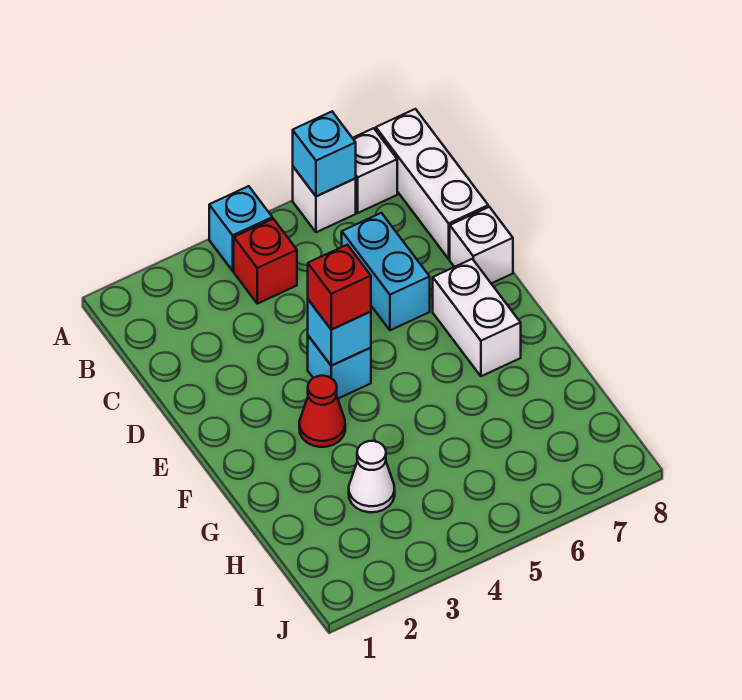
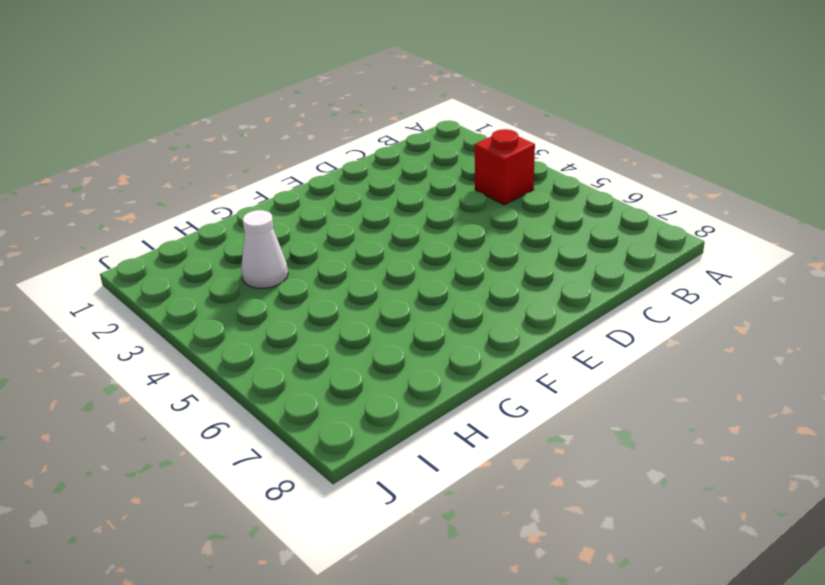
none -> cyan 1x1 brick [209,186,272,271]
none -> white 1x1 brick [293,167,356,232]
none -> white 1x1 brick [353,128,397,213]

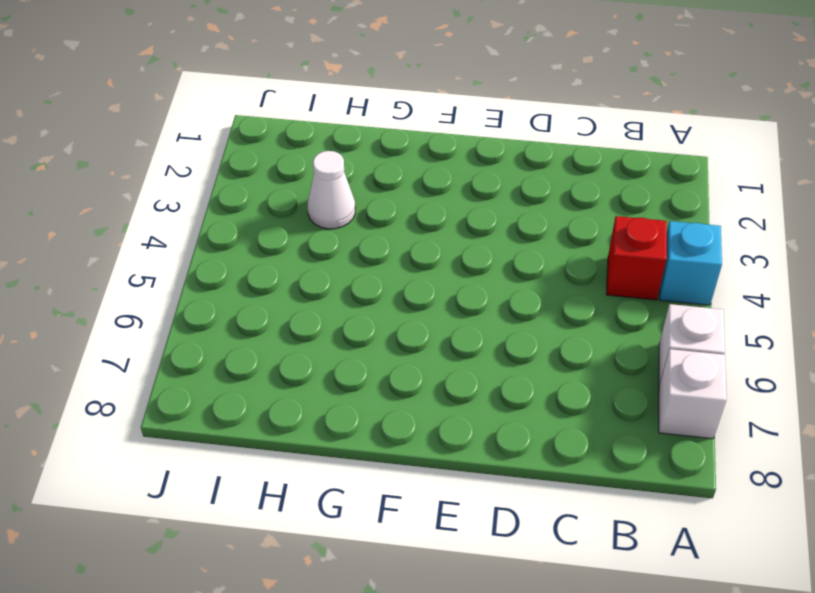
none -> white 1x3 brick [376,109,488,259]
none -> cyan 1x2 brick [342,213,430,330]
none -> white 1x1 brick [450,207,513,283]

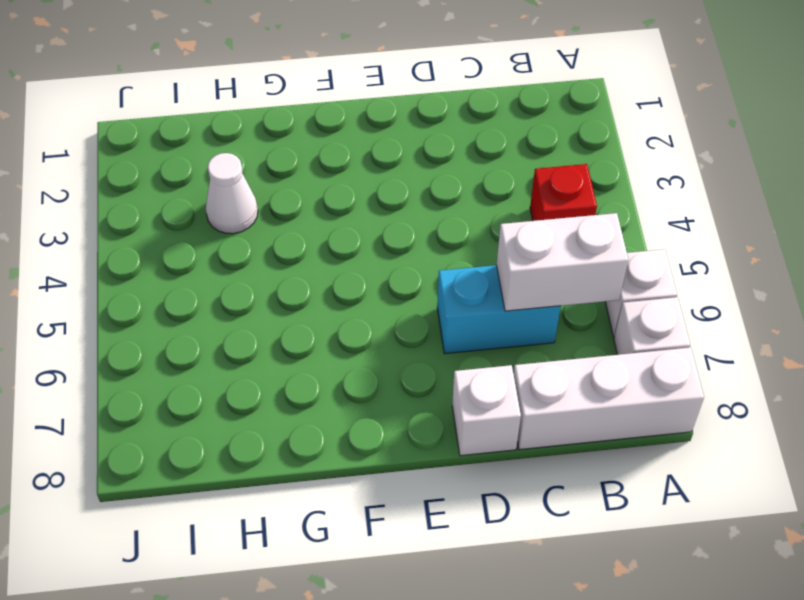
white 1x2 brick [497,213,628,311] -> white 1x2 brick moved to [433,259,521,376]
none -> cyan 1x1 brick [209,186,272,271]
none -> cyan 1x1 brick [308,336,371,398]
none -> red 1x1 cone [299,376,345,447]

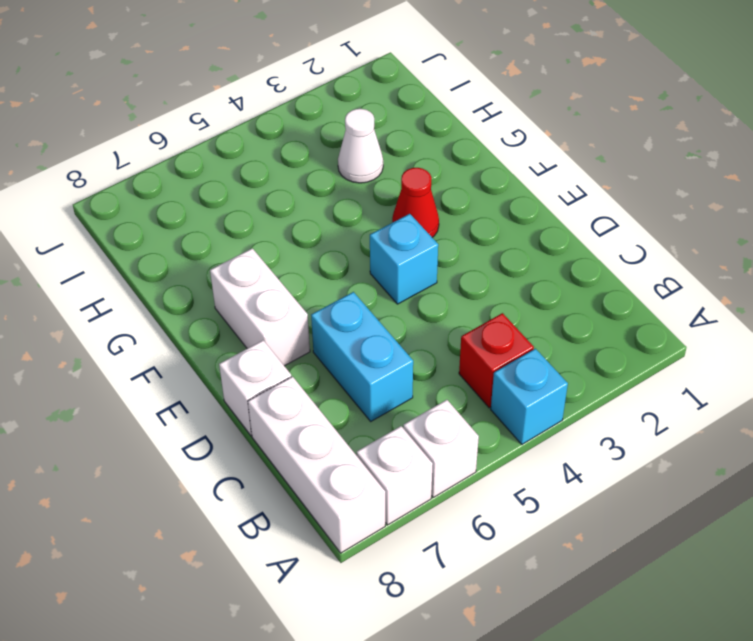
none -> cyan 1x1 brick [293,112,356,196]
none -> cyan 1x1 brick [308,300,371,365]
none -> red 1x1 brick [308,245,371,330]

